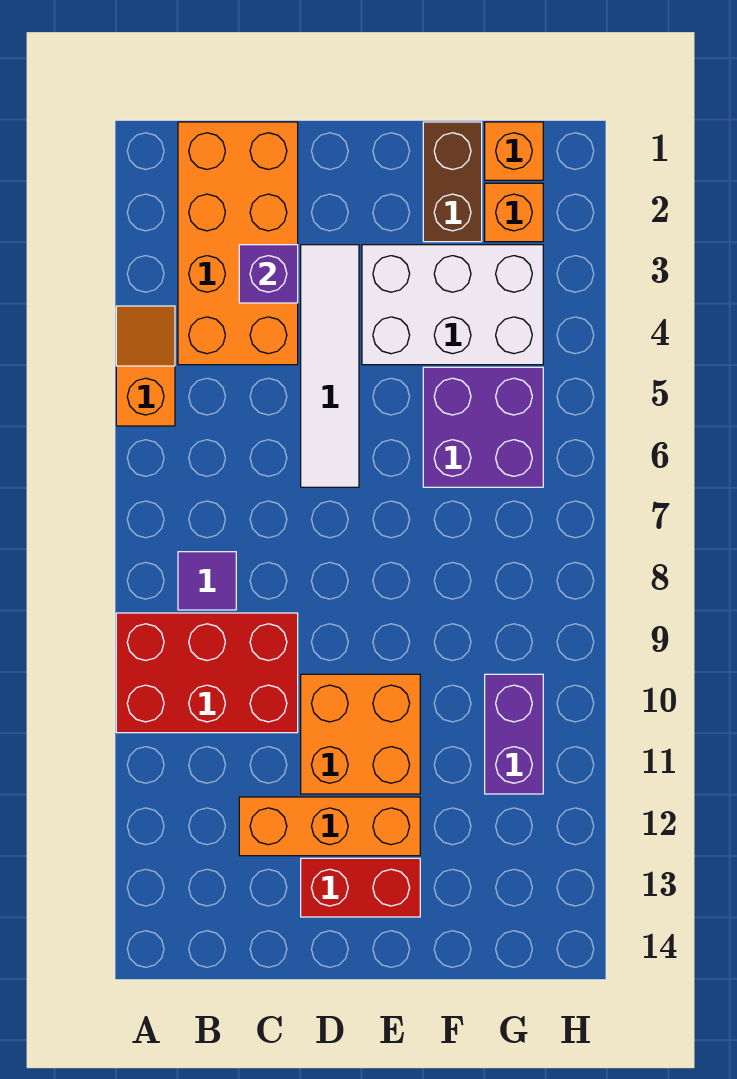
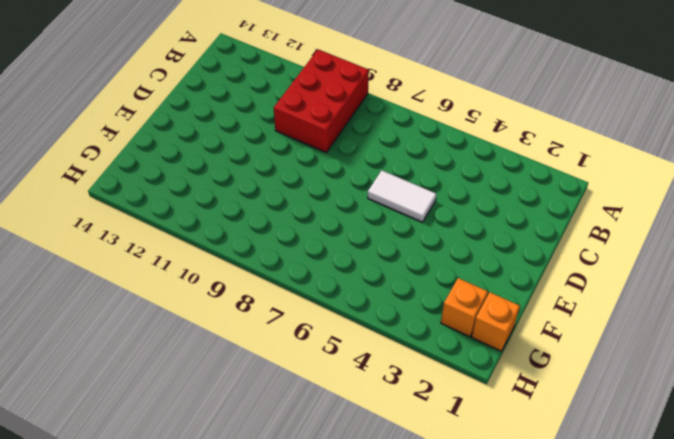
white 1x2 tile [368,170,436,222] -> white 1x4 tile [301,245,359,487]
none -> orange 1x2 slope [116,306,175,426]
none -> orange 2x4 brick [178,122,298,365]
none -> purple 1x1 tile [178,552,236,610]

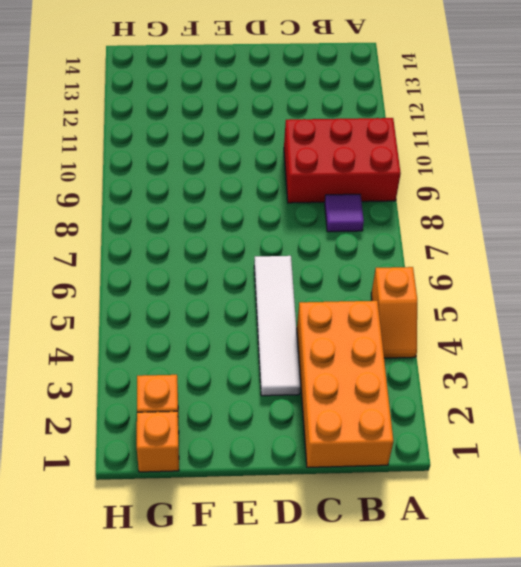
none -> orange 1x3 brick [239,797,420,856]
none -> orange 2x2 brick [301,674,420,794]
none -> red 1x2 brick [301,858,420,917]

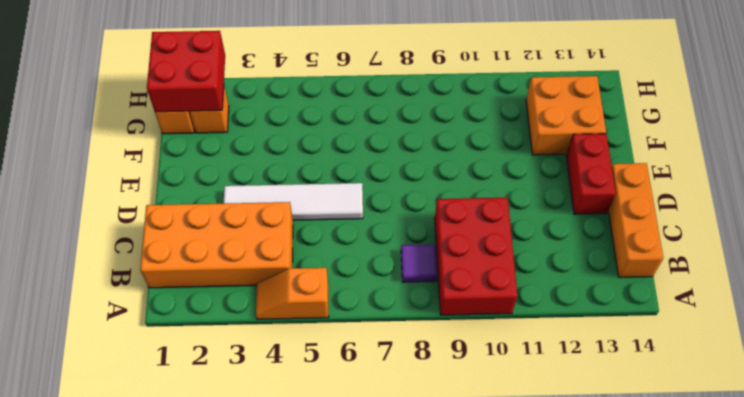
orange 1x3 brick [609,163,663,277] -> orange 1x3 brick moved to [239,797,420,856]
orange 2x2 brick [526,76,606,155] -> orange 2x2 brick moved to [301,674,420,794]
red 2x2 brick [147,31,225,112] -> none
none -> white 2x3 brick [362,245,543,365]
none -> brown 1x2 brick [423,122,482,242]
none -> purple 2x2 brick [423,367,543,487]

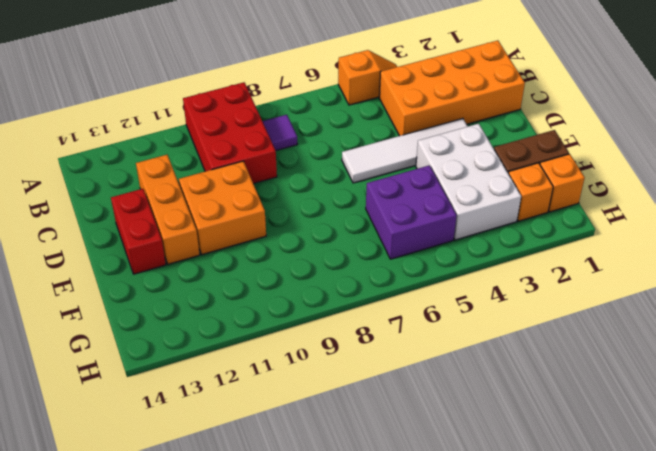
none -> purple 1x2 brick [485,674,543,794]
none -> purple 1x1 brick [239,245,298,303]

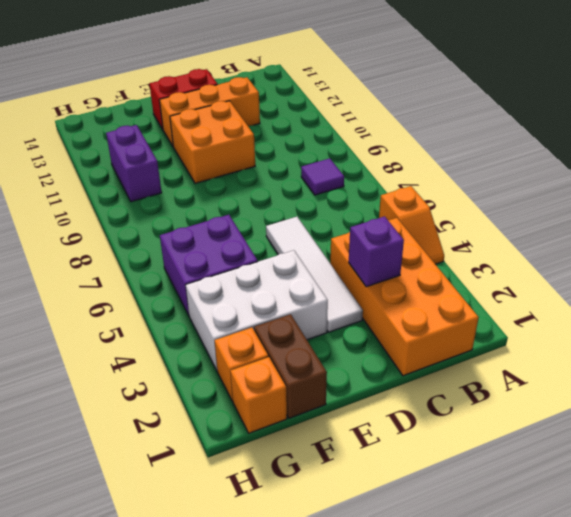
none -> red 2x3 brick [116,613,298,733]

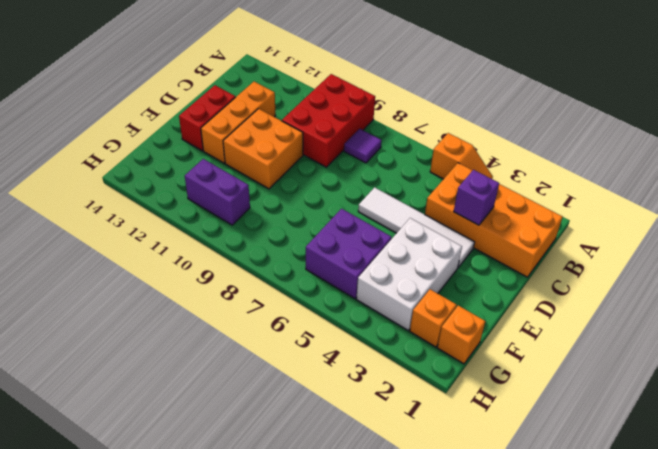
none -> brown 1x2 brick [423,122,482,242]

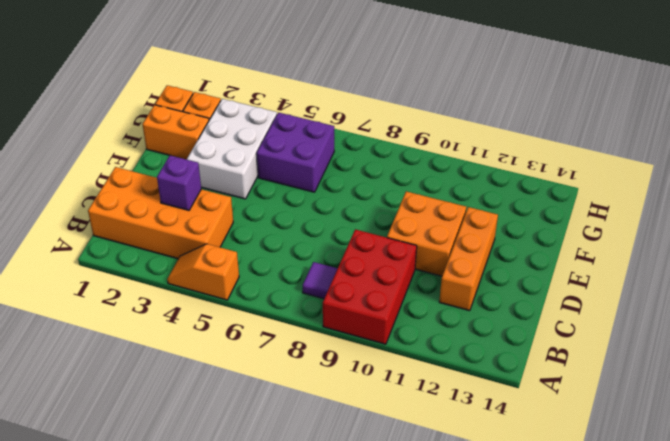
orange 1x2 brick [143,105,209,160] -> brown 1x2 brick [423,122,482,242]
none -> white 1x4 tile [301,245,359,487]
none -> red 1x2 brick [301,858,420,917]
none -> purple 1x2 brick [485,674,543,794]

